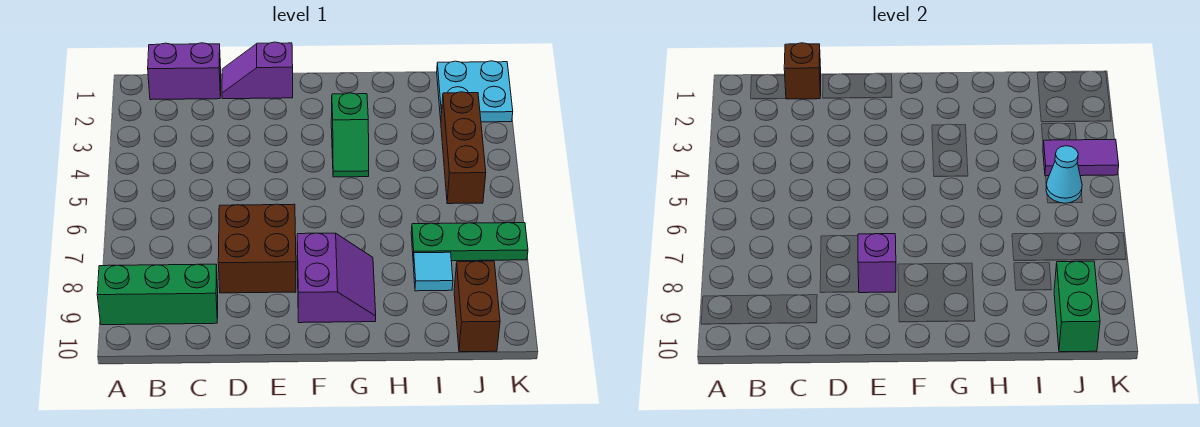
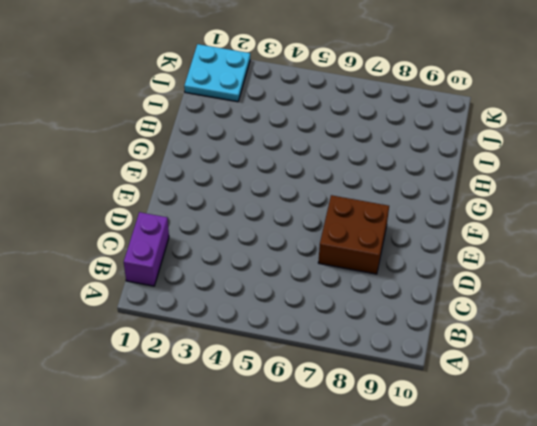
none -> green 1x3 brick [97,264,218,325]
none -> purple 1x2 slope [222,42,293,99]
none -> purple 2x2 slope [297,233,376,323]

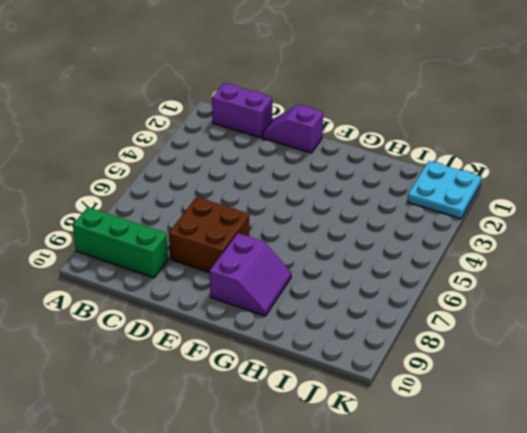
none -> green 1x2 slope [331,93,369,177]
none -> green 1x3 plate [411,223,528,261]
none -> cyan 1x1 tile [413,252,453,291]

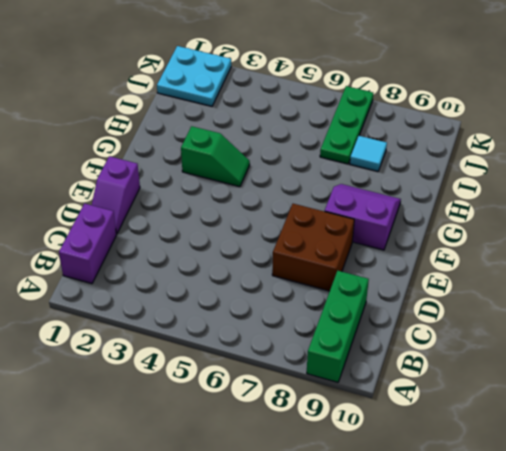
none -> brown 1x3 brick [441,92,486,204]
none -> brown 1x2 brick [454,261,500,352]
none -> brown 1x1 brick [784,43,821,99]

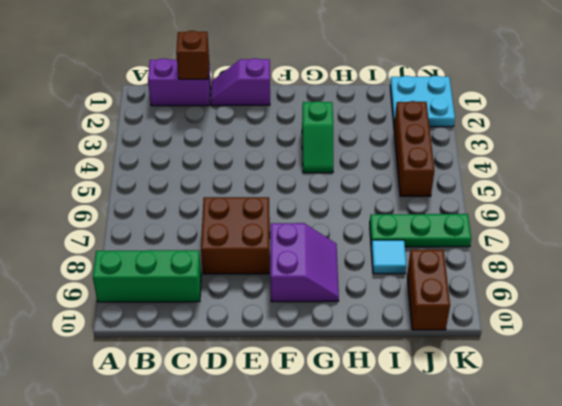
none -> purple 1x1 brick [858,234,896,293]
none -> purple 1x2 tile [1043,139,1119,176]
none -> cyan 1x1 cone [1046,146,1082,203]

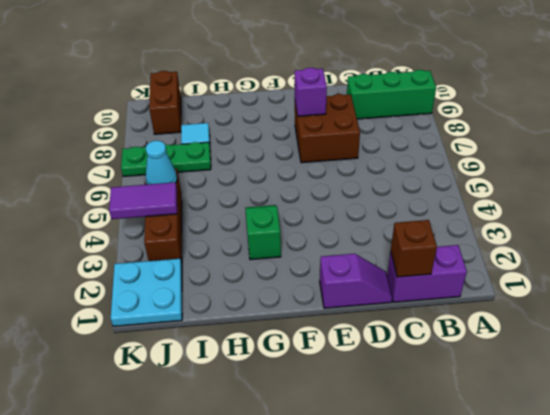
none -> purple 2x2 slope [297,233,376,323]
none -> green 1x2 brick [1054,261,1100,352]

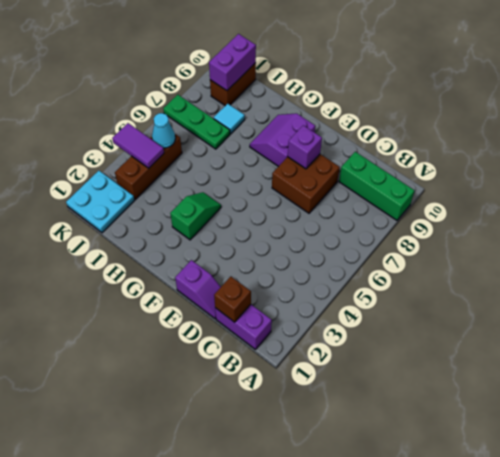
purple 1x2 brick [209,34,256,91] -> green 1x2 brick [1054,261,1100,352]

